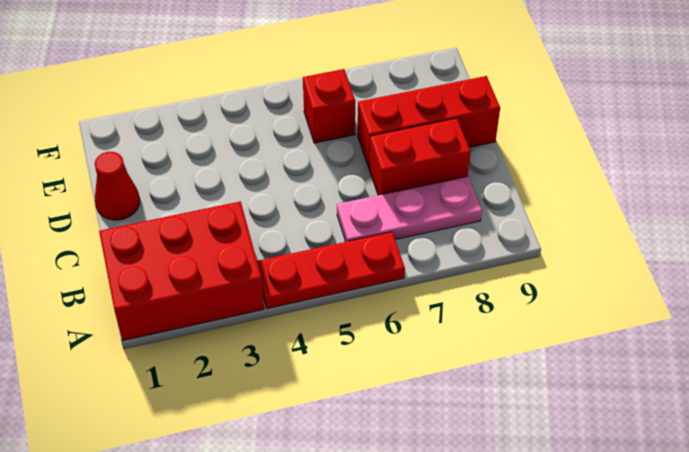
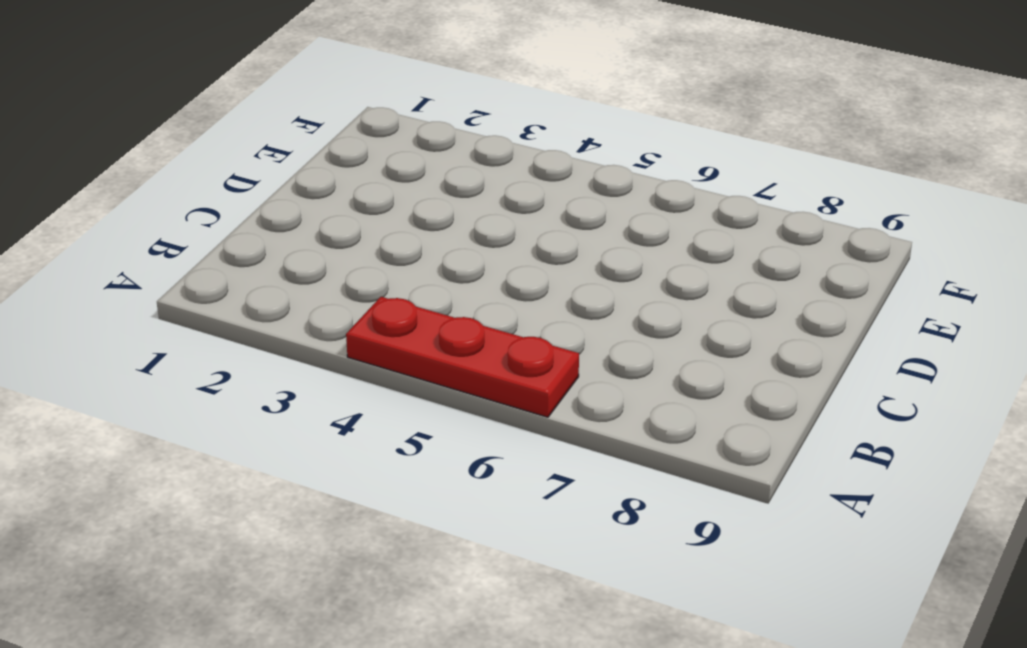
none -> red 2x3 brick [99,201,264,341]
none -> pink 1x3 plate [337,176,482,242]

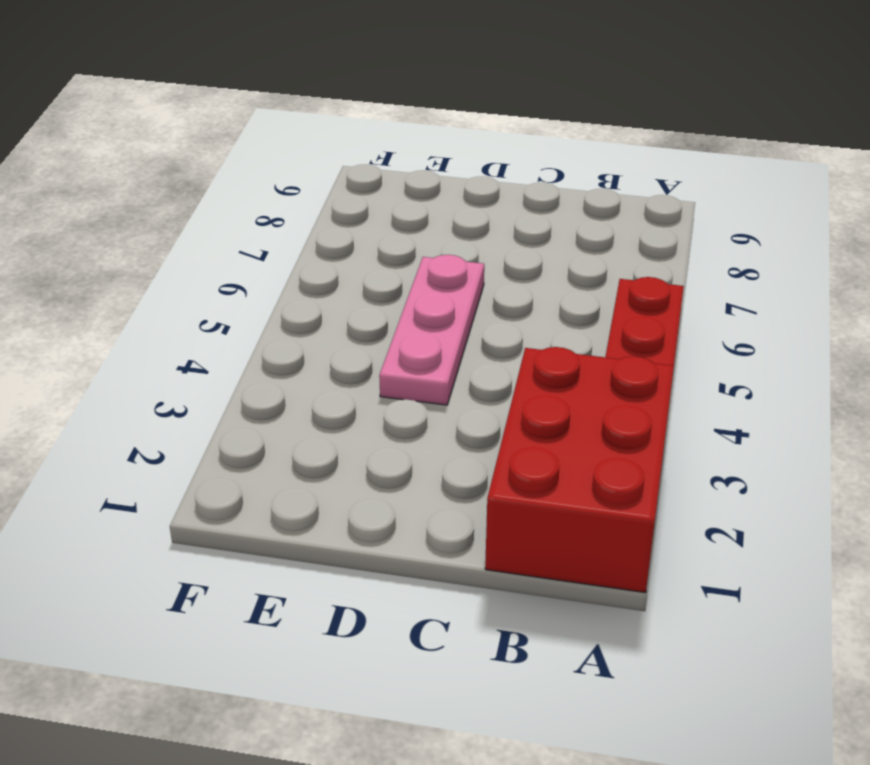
pink 1x3 plate [379,255,484,405] -> pink 1x3 plate moved to [337,176,482,242]
none -> red 1x2 brick [369,118,470,195]
none -> red 1x1 cone [95,152,140,220]

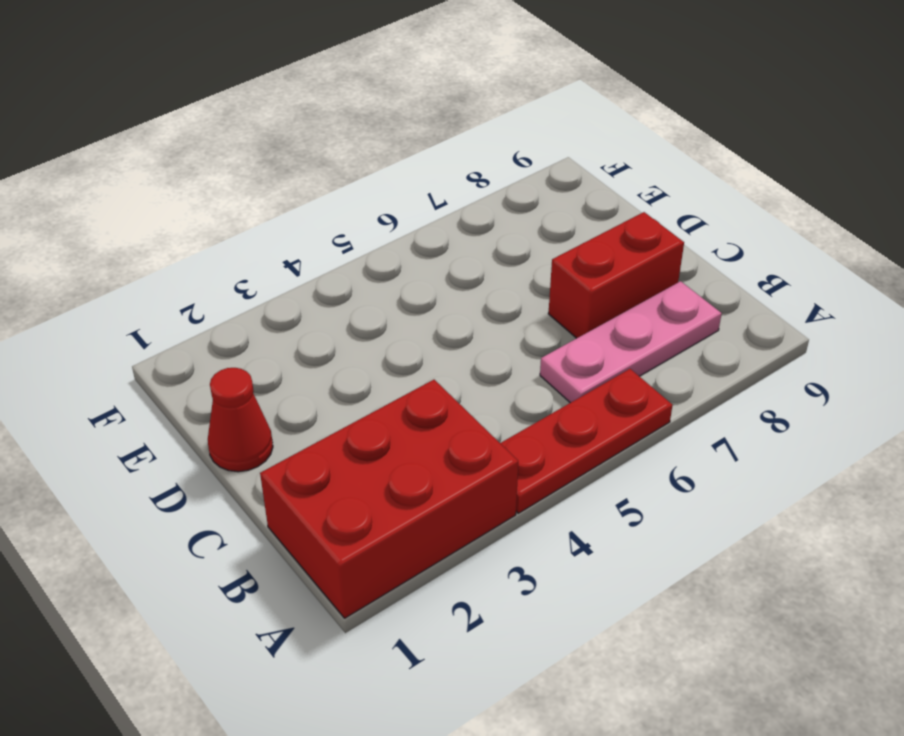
none -> red 1x3 brick [358,76,500,167]
none -> red 1x1 brick [303,69,355,143]

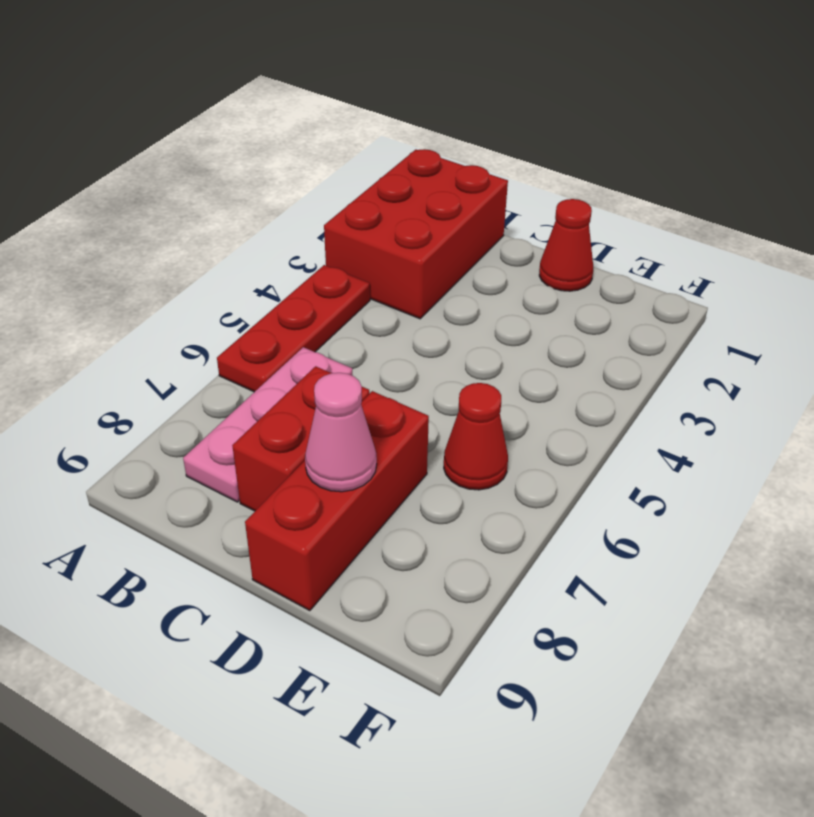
pink 1x1 cone [305,373,377,492] -> none
red 1x1 cone [444,383,508,490] -> red 1x1 brick [303,69,355,143]

